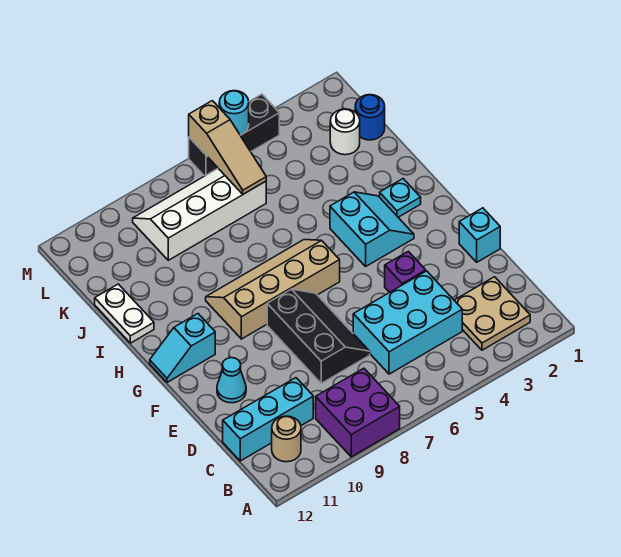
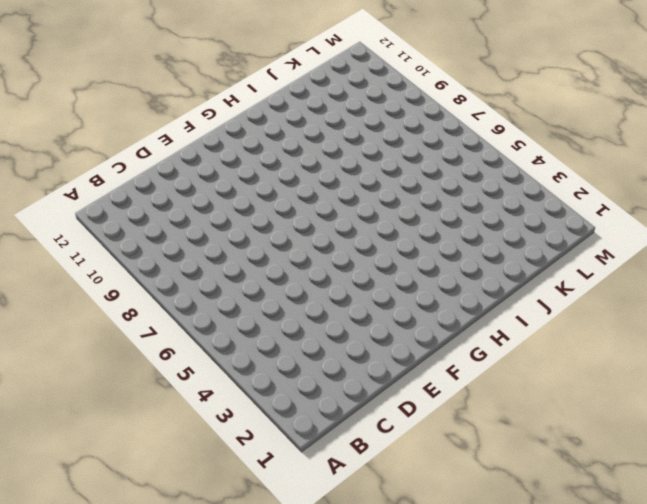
none -> purple 2x2 brick [316,368,400,457]
none -> tan 2x2 plate [454,277,530,350]
none -> tan 1x1 round brick [272,416,301,462]

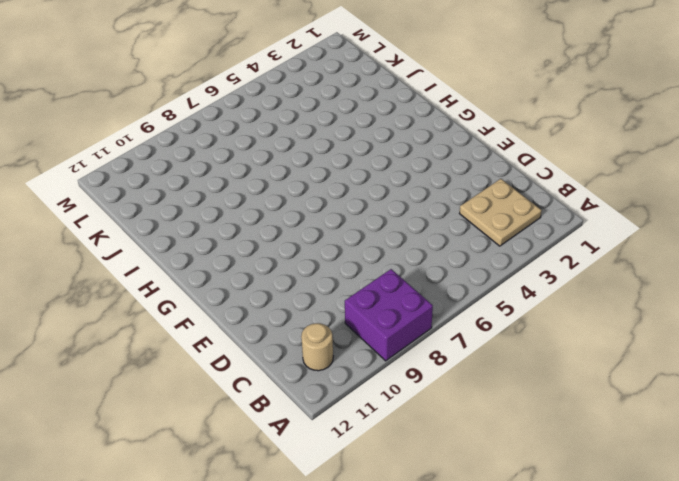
none -> cyan 2x3 brick [353,271,462,374]
none -> cyan 1x3 brick [223,378,313,461]
none -> black 2x3 slope [267,289,370,383]

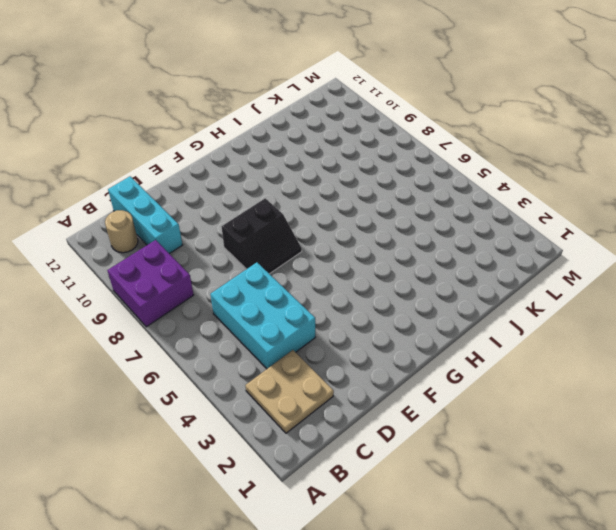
black 2x2 slope [222,198,302,274] -> black 2x3 slope [267,289,370,383]
none -> cyan 1x1 brick [459,208,500,262]
none -> purple 1x1 brick [385,251,426,292]
none -> cyan 1x1 cone [217,358,246,403]

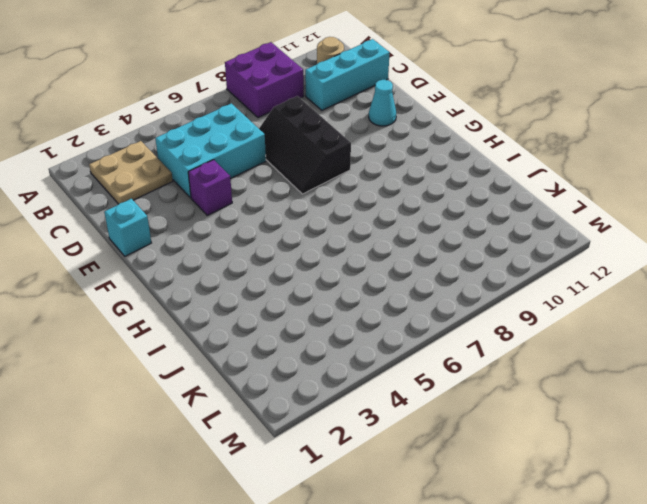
none -> cyan 2x2 slope [330,192,414,266]
none -> tan 2x4 slope [206,240,340,339]
none -> cyan 1x2 slope [150,314,215,382]

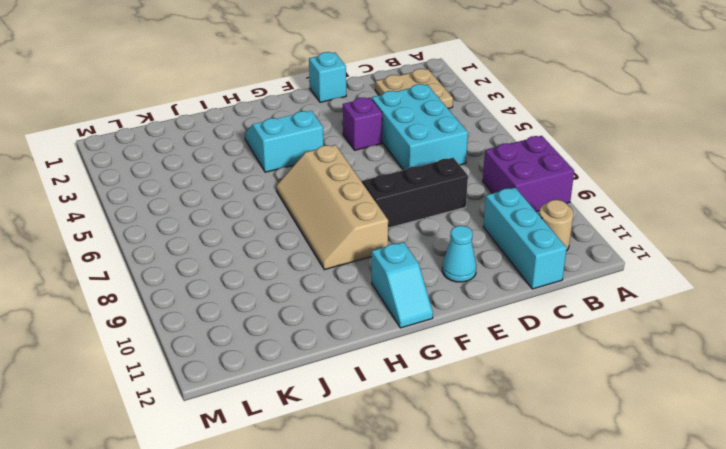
none -> cyan 1x1 plate [380,179,421,217]
none -> white 1x2 plate [95,284,154,343]
none -> blue 1x1 round brick [355,95,385,140]

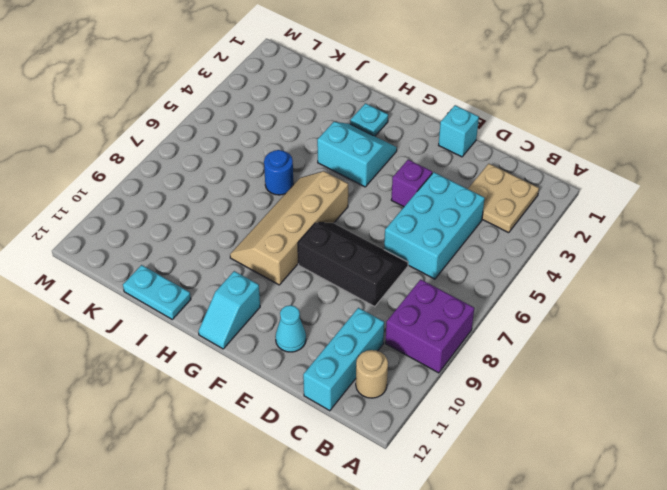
blue 1x1 round brick [264,150,293,195] -> blue 1x1 round brick moved to [355,95,385,140]
cyan 1x2 plate [123,265,191,319] -> white 1x2 plate [95,284,154,343]
none -> white 1x1 round brick [330,109,360,155]
none -> white 2x4 slope [133,169,266,260]
none -> black 1x3 brick [189,94,279,176]

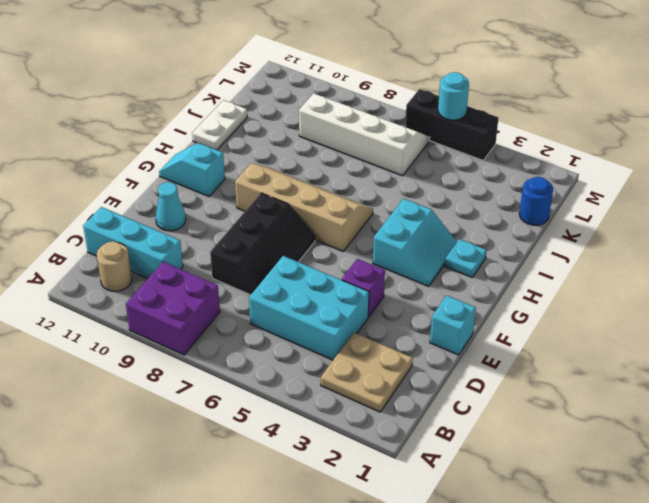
none -> white 1x1 round brick [330,109,360,155]
none -> tan 1x3 slope [189,101,266,194]

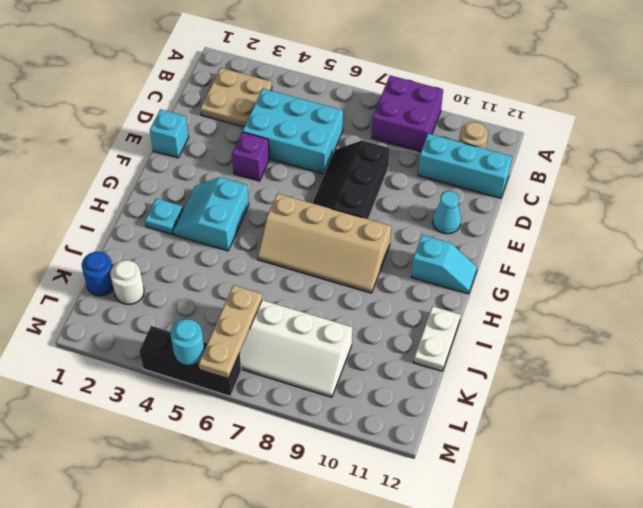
tan 1x3 plate [199,285,262,379] -> tan 1x3 slope [189,101,266,194]

